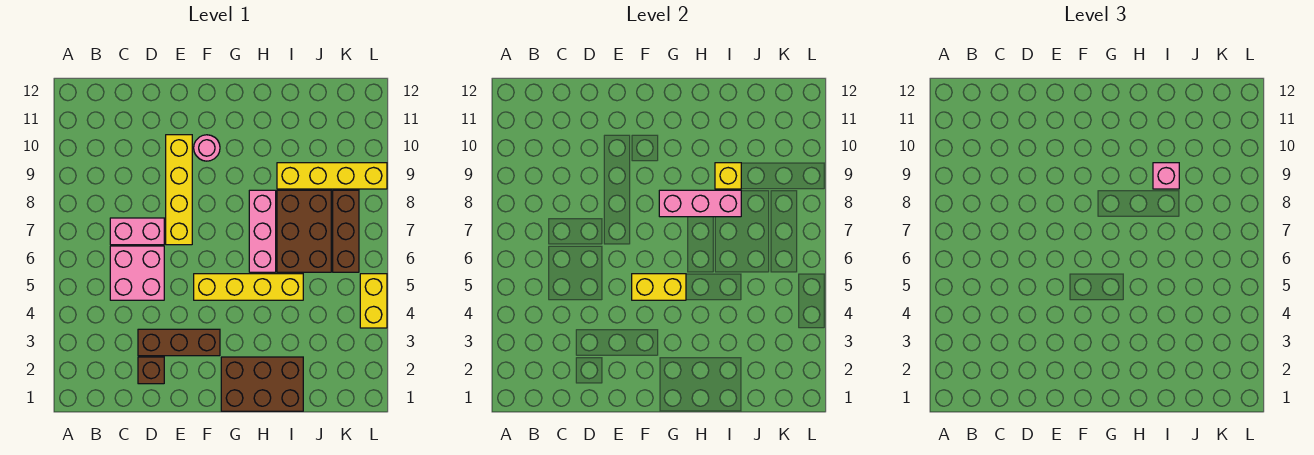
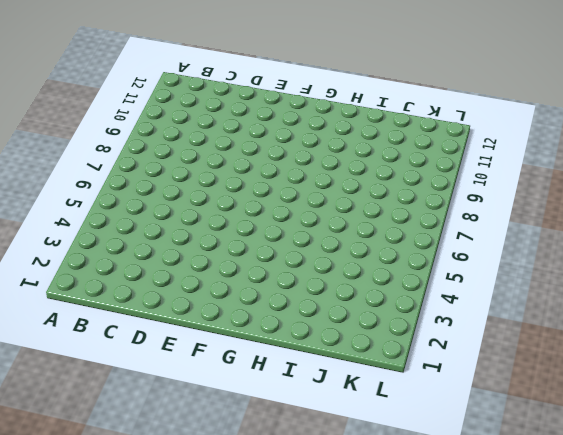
none -> pink 2x2 brick [110,246,164,300]
none -> pink 1x2 brick [110,218,164,245]
none -> brown 1x1 brick [138,357,164,384]

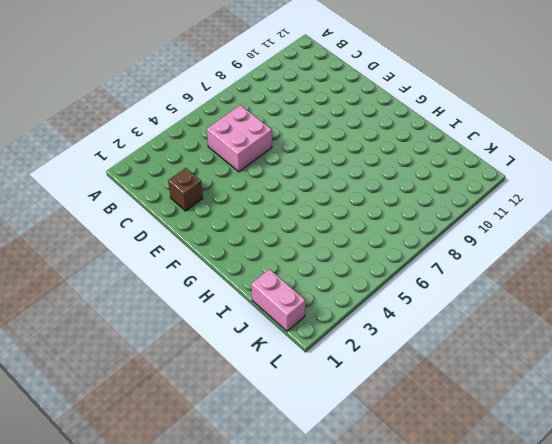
pink 1x2 brick [251,269,306,331] -> pink 1x2 brick moved to [110,218,164,245]
none -> brown 1x3 brick [138,329,220,356]
none -> yellow 1x4 brick [166,135,192,245]
none -> yellow 1x4 brick [194,274,303,300]

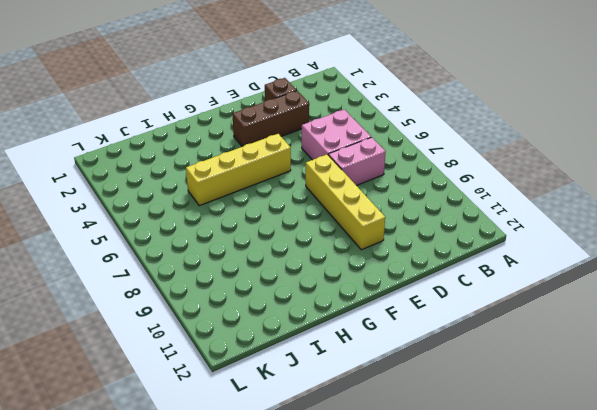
none -> pink 1x1 round brick [194,135,220,161]
none -> brown 2x3 brick [221,357,303,411]
none -> pink 1x3 brick [249,190,276,272]

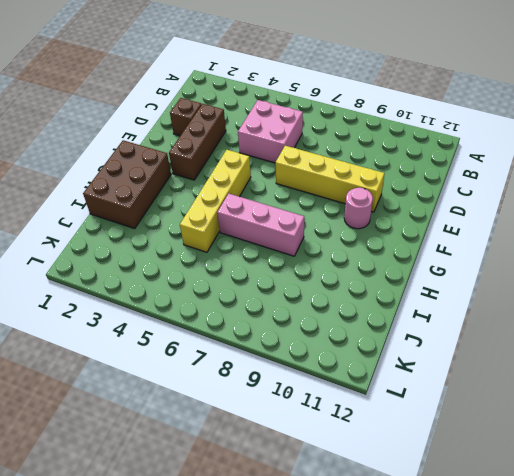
none -> pink 1x2 brick [110,218,164,245]
none -> brown 2x3 brick [277,190,331,272]
none -> yellow 1x4 brick [277,163,387,189]

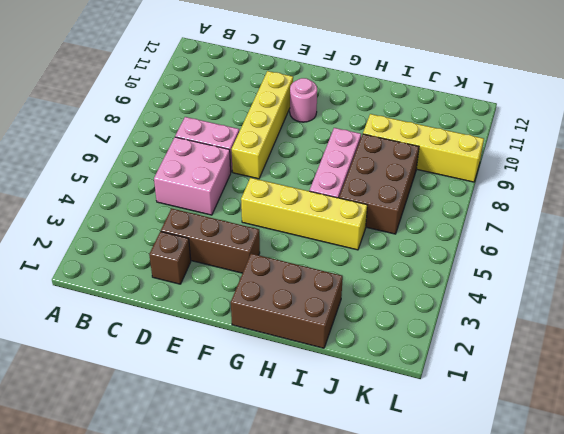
none -> brown 1x3 brick [333,190,359,272]
none -> yellow 1x2 brick [360,274,387,328]
none -> yellow 1x2 brick [632,274,686,300]

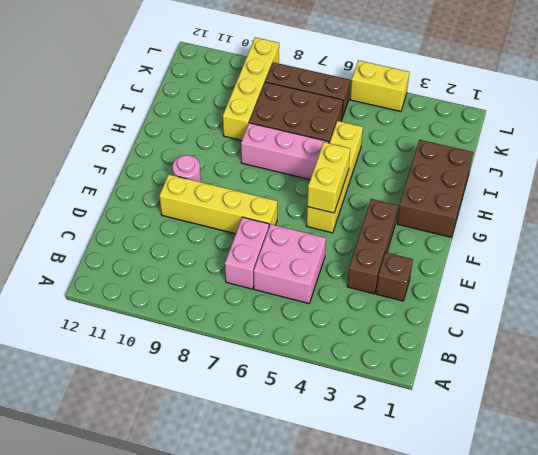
none -> pink 1x3 brick [659,190,741,217]
none -> yellow 1x1 brick [715,163,741,189]
none -> pink 1x1 brick [1153,163,1179,189]

